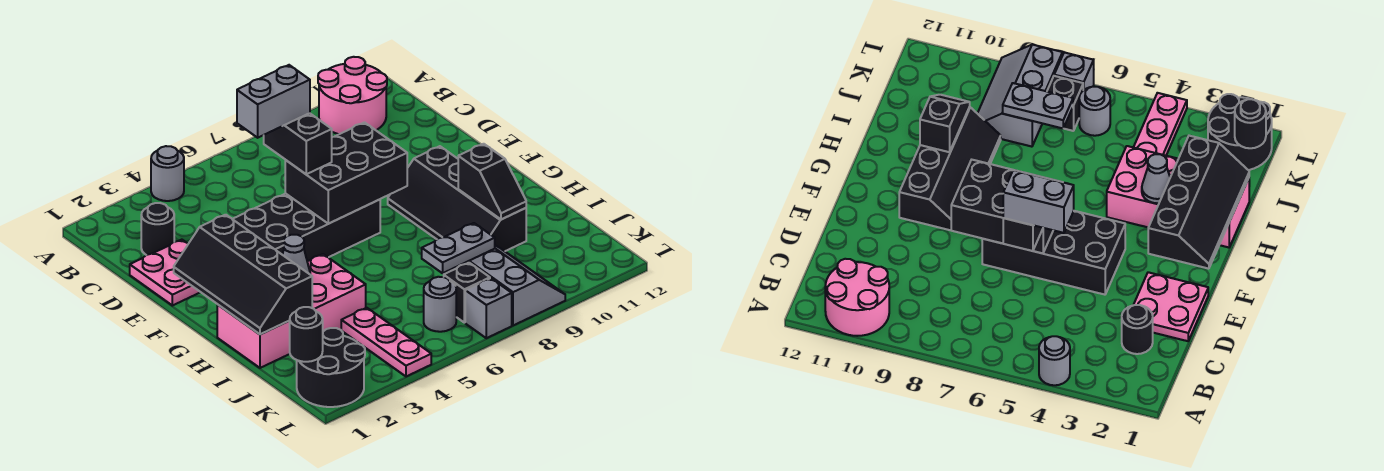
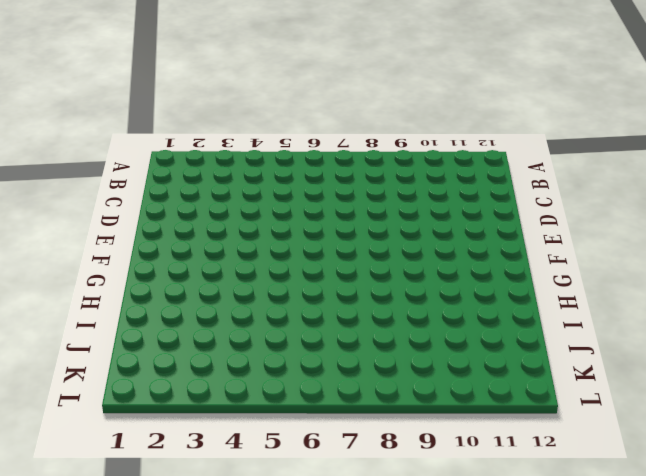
none -> grey 1x1 round brick [151,146,184,201]
none -> pink 2x2 round brick [318,57,387,134]
none -> black 1x1 round brick [141,203,174,255]

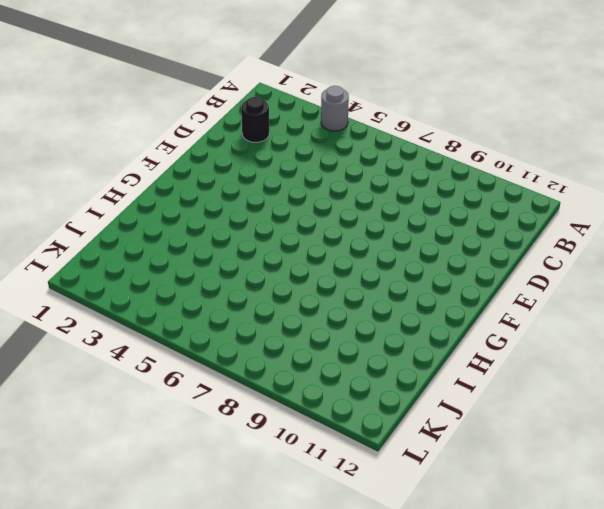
none -> pink 2x2 round brick [318,57,387,134]
none -> pink 2x2 plate [130,240,200,306]
none -> black 2x4 brick [233,194,380,261]

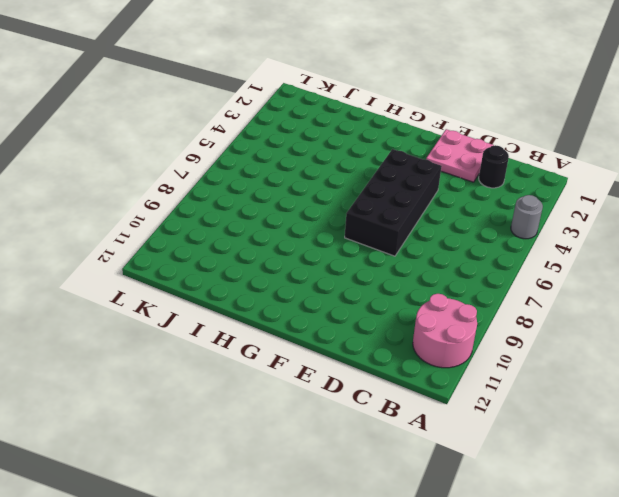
none -> black 2x4 slope [388,146,526,251]
none -> pink 2x4 brick [217,254,366,368]
none -> pink 1x3 plate [341,308,431,376]

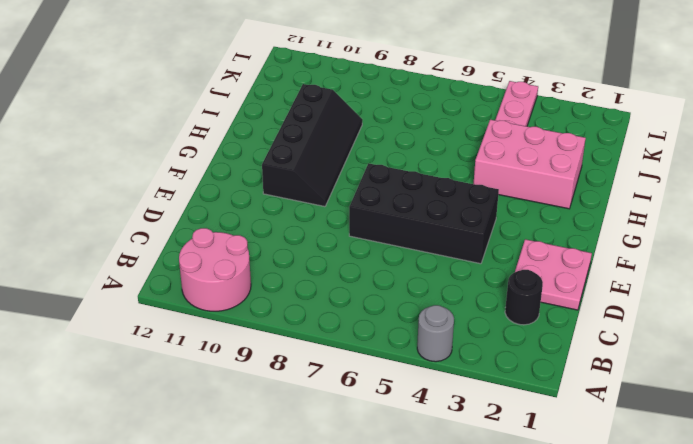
pink 2x3 brick [474,120,586,209] -> pink 2x4 brick [217,254,366,368]
none -> grey 2x3 slope [448,246,565,325]
none -> black 2x2 round brick [297,328,365,407]
none -> grey 1x1 round brick [424,277,456,332]

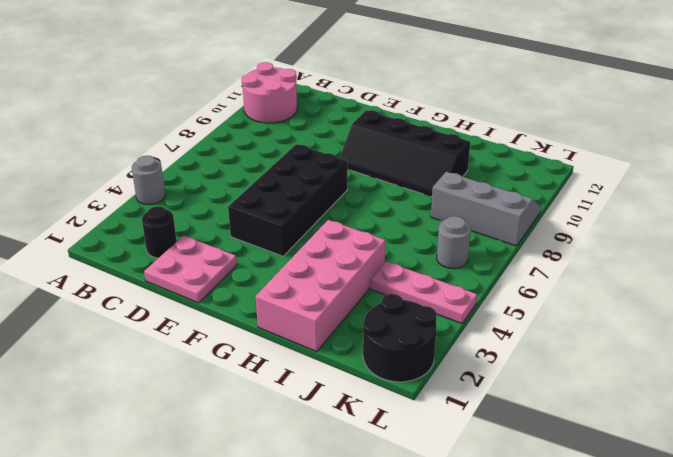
none -> black 1x1 brick [444,263,490,323]
none -> grey 1x1 brick [465,278,512,338]
none -> black 2x3 brick [285,122,407,224]

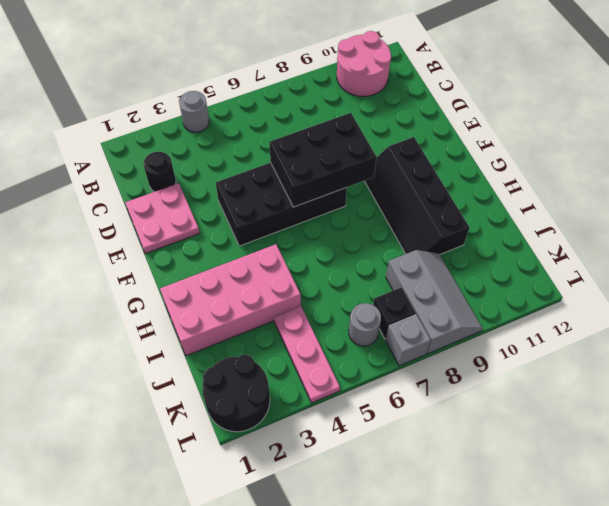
none -> black 2x4 slope [174,215,312,334]
none -> grey 1x1 cone [283,235,310,274]
none -> black 1x2 slope [458,144,526,220]

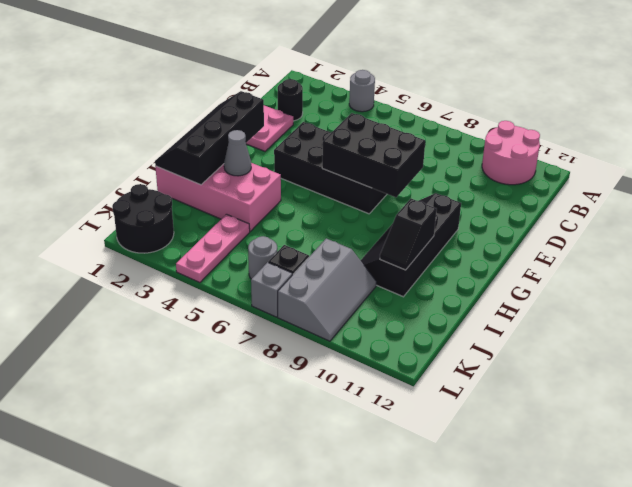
none -> grey 1x2 plate [422,223,495,273]
none -> black 1x1 round brick [289,307,323,362]
none -> black 1x2 brick [264,113,332,174]

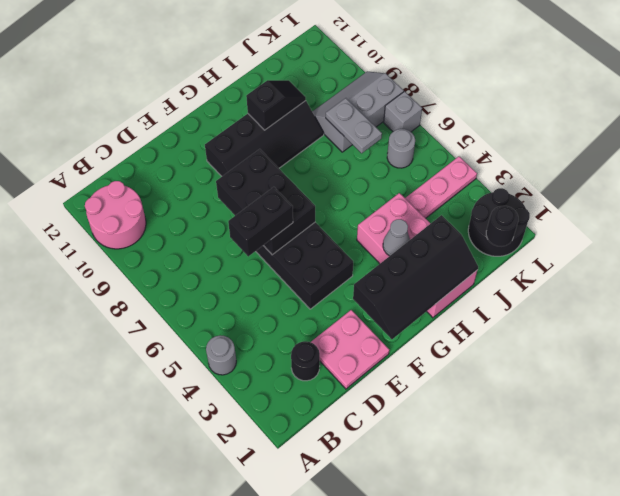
none -> black 1x1 brick [444,263,490,323]
none -> grey 1x2 brick [237,65,310,138]

